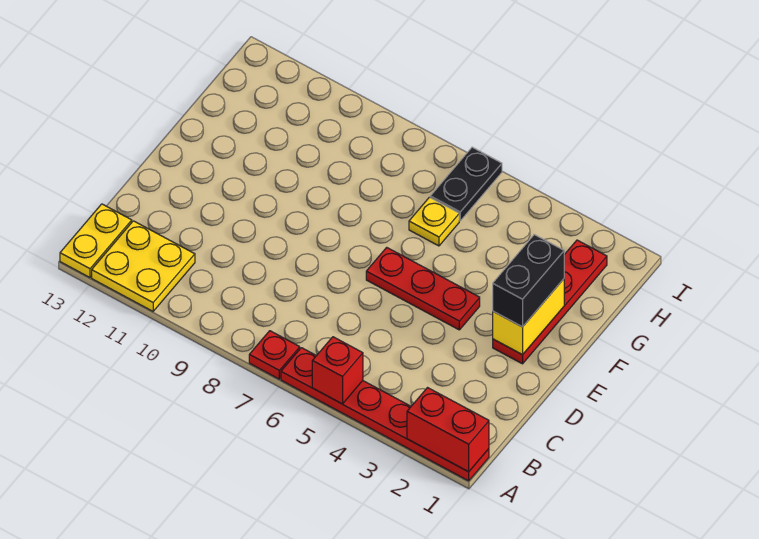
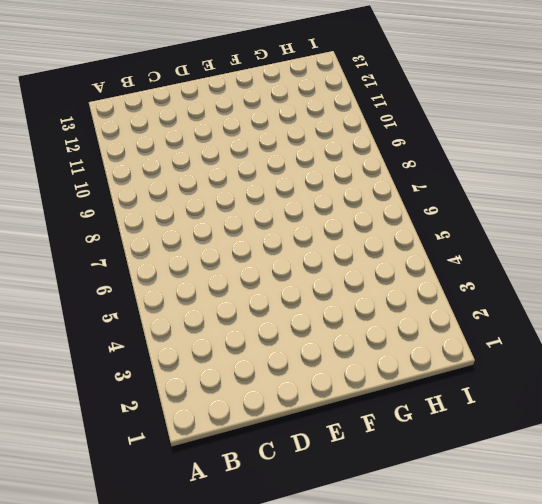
none -> red 1x6 plate [281,348,489,481]
none -> red 1x1 plate [249,331,300,379]
none -> yellow 2x2 plate [92,221,195,311]

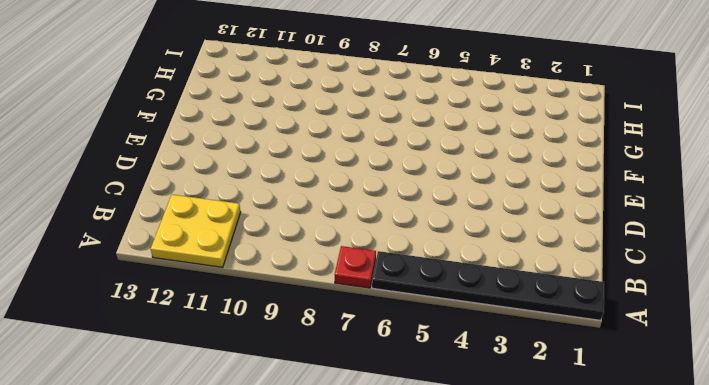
black 1x6 plate [372,251,604,320] -> red 1x6 plate [281,348,489,481]
none -> yellow 1x2 plate [60,204,132,278]
none -> red 1x4 plate [493,240,607,364]
none -> red 1x3 plate [366,247,480,330]

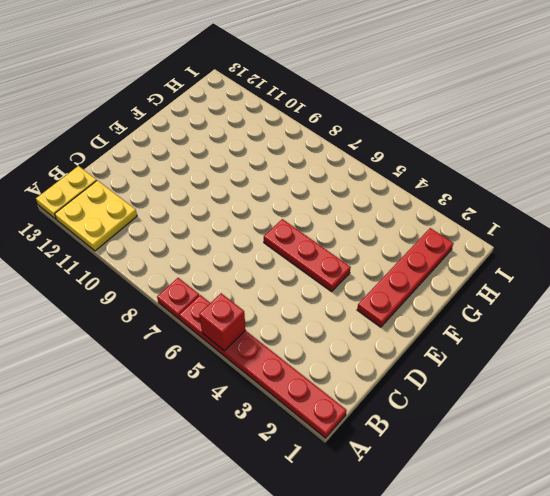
none -> yellow 1x1 plate [409,197,459,246]
none -> black 1x2 plate [430,147,502,221]
none -> red 1x2 brick [407,388,489,472]

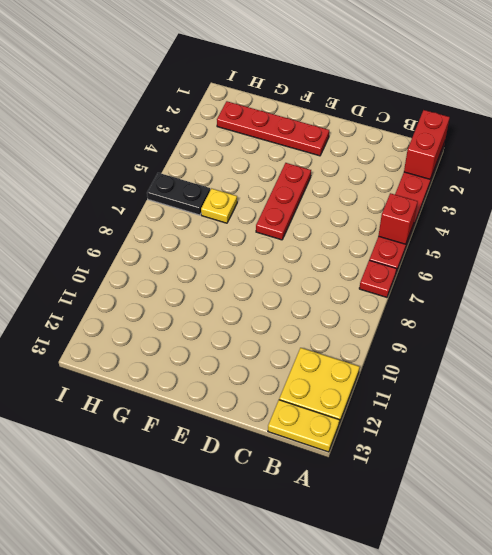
none -> yellow 1x2 brick [493,279,564,355]
none -> black 1x2 brick [493,235,564,327]

